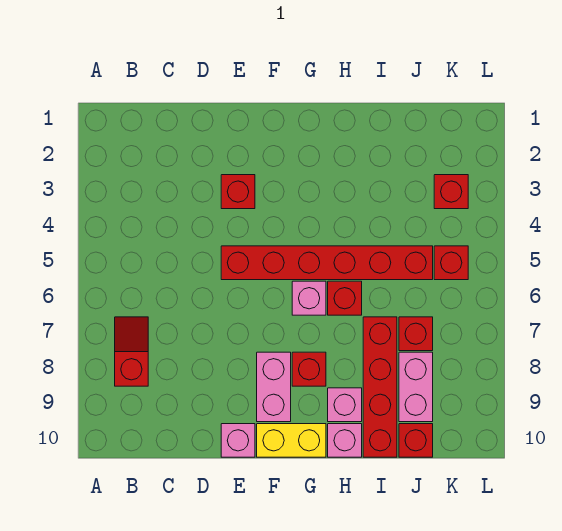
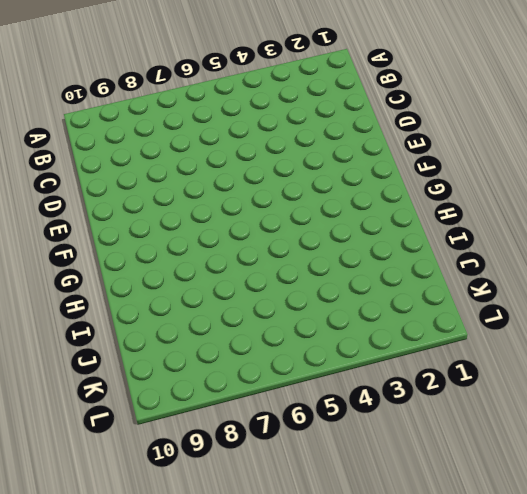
none -> red 1x2 slope [115,317,148,386]
none -> red 1x1 brick [221,175,255,209]
none -> red 1x6 brick [221,246,433,280]

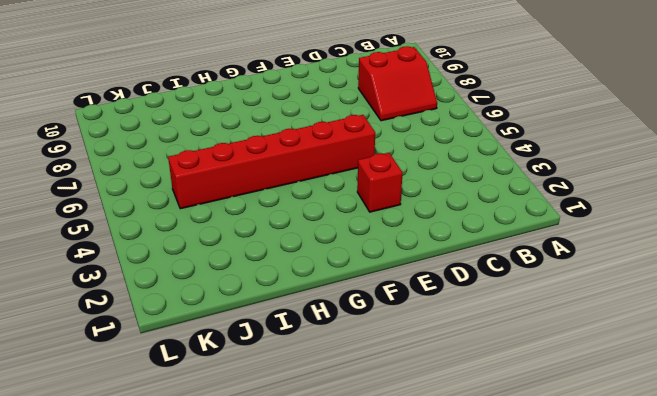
red 2x2 slope [358,46,437,121] -> red 1x2 slope [115,317,148,386]
none -> pink 1x1 brick [221,424,255,457]
none -> pink 1x2 brick [257,352,291,422]
none -> yellow 1x2 brick [257,424,326,457]

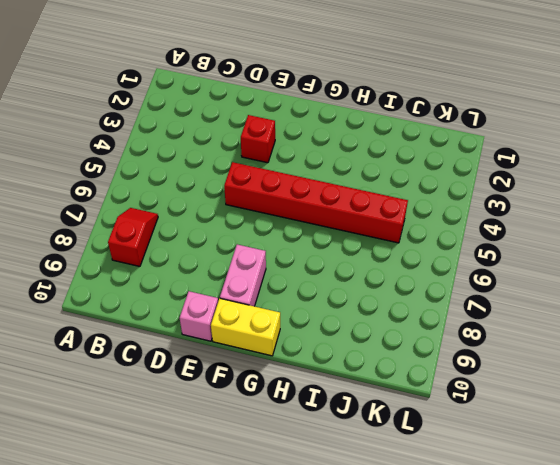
none -> pink 1x1 brick [292,281,326,315]
none -> red 1x1 brick [292,352,326,386]
none -> red 1x1 brick [328,281,362,315]

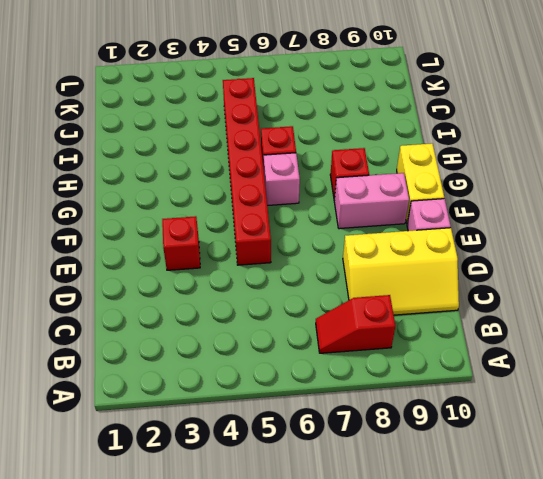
yellow 2x3 slope [343,228,459,315] -> none
none -> pink 1x1 brick [328,388,362,422]
none -> pink 1x1 brick [328,424,362,457]
none -> red 1x4 brick [363,317,397,457]

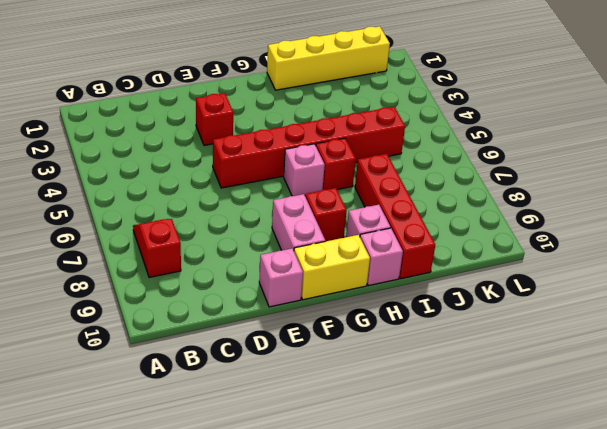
yellow 1x4 brick [267,26,390,90] -> none
none -> red 1x1 brick [399,317,433,351]
none -> pink 1x2 brick [399,352,433,422]
none -> red 1x1 brick [399,424,433,457]

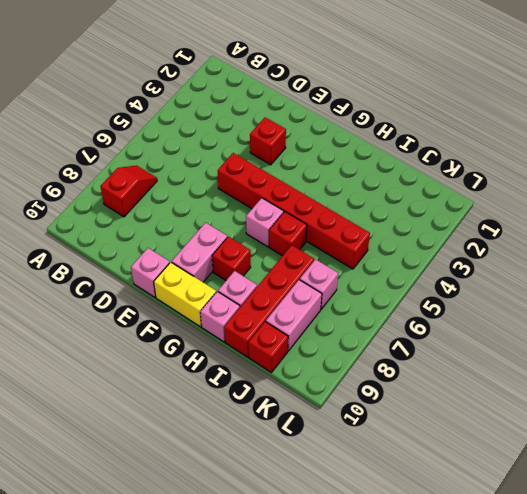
pink 1x1 brick [300,259,338,309] -> red 1x1 brick [399,317,433,351]
none -> red 1x1 brick [434,175,468,209]
none -> red 1x1 brick [434,246,468,280]

